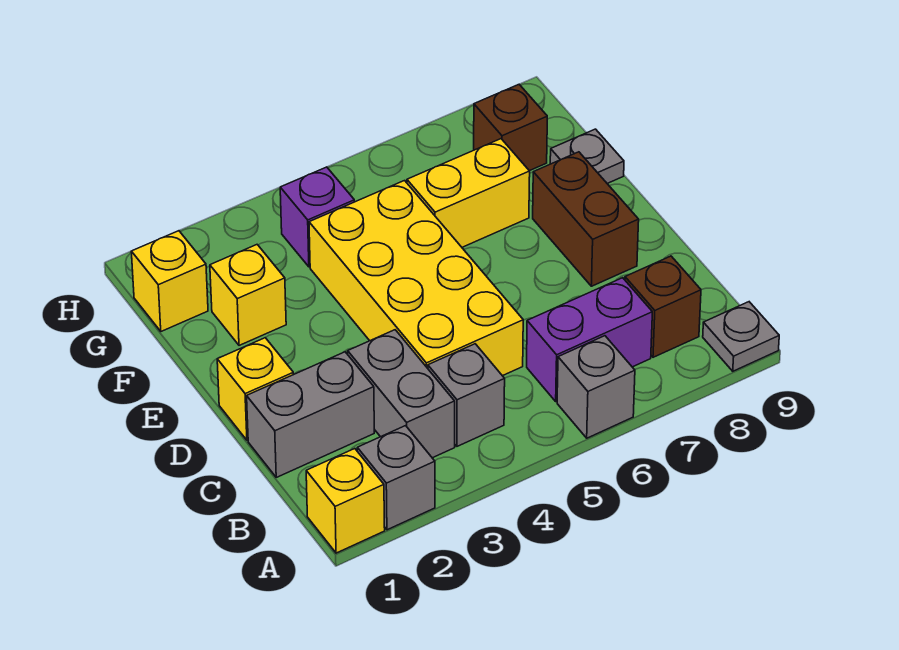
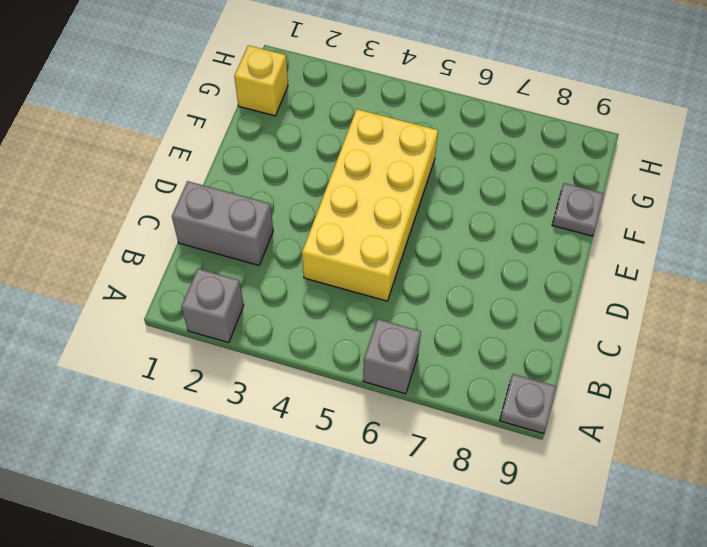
none -> yellow 1x1 brick [306,449,385,553]
none -> grey 1x2 brick [348,330,455,458]
none -> grey 1x1 brick [428,344,505,446]

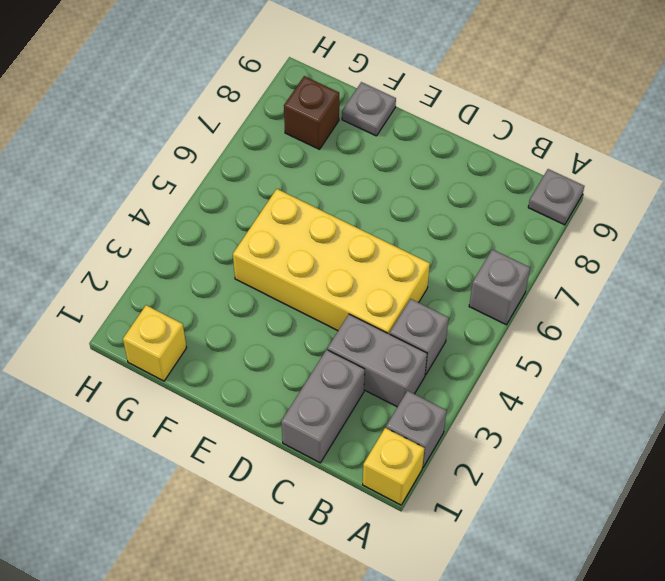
none -> purple 1x2 brick [527,278,652,401]
none -> brown 1x1 brick [625,256,701,357]
none -> yellow 1x1 brick [217,338,294,440]

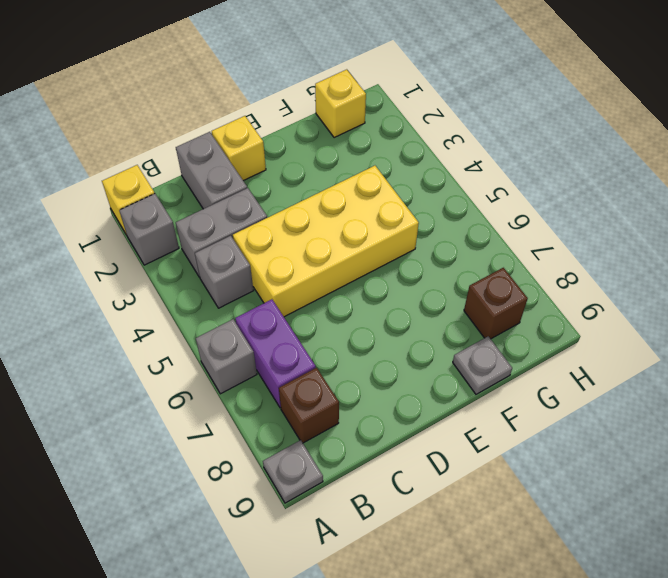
none -> brown 1x2 brick [533,152,639,286]
none -> yellow 1x1 brick [210,245,286,345]
none -> yellow 1x2 brick [407,139,530,247]

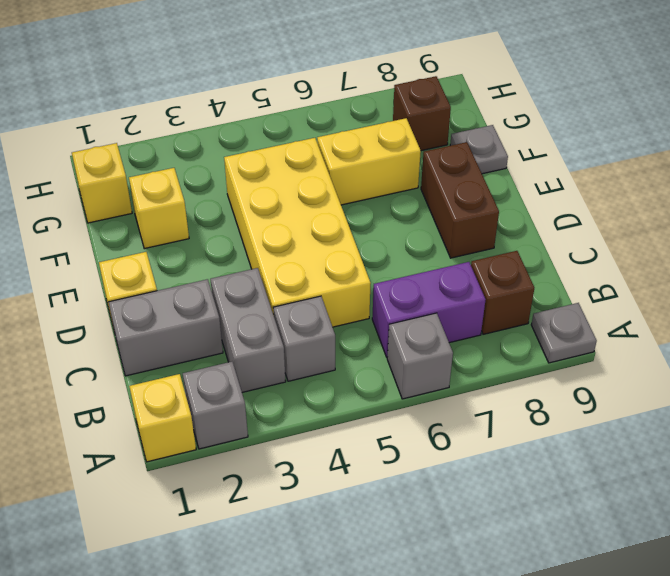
none -> purple 1x1 brick [280,167,354,267]

